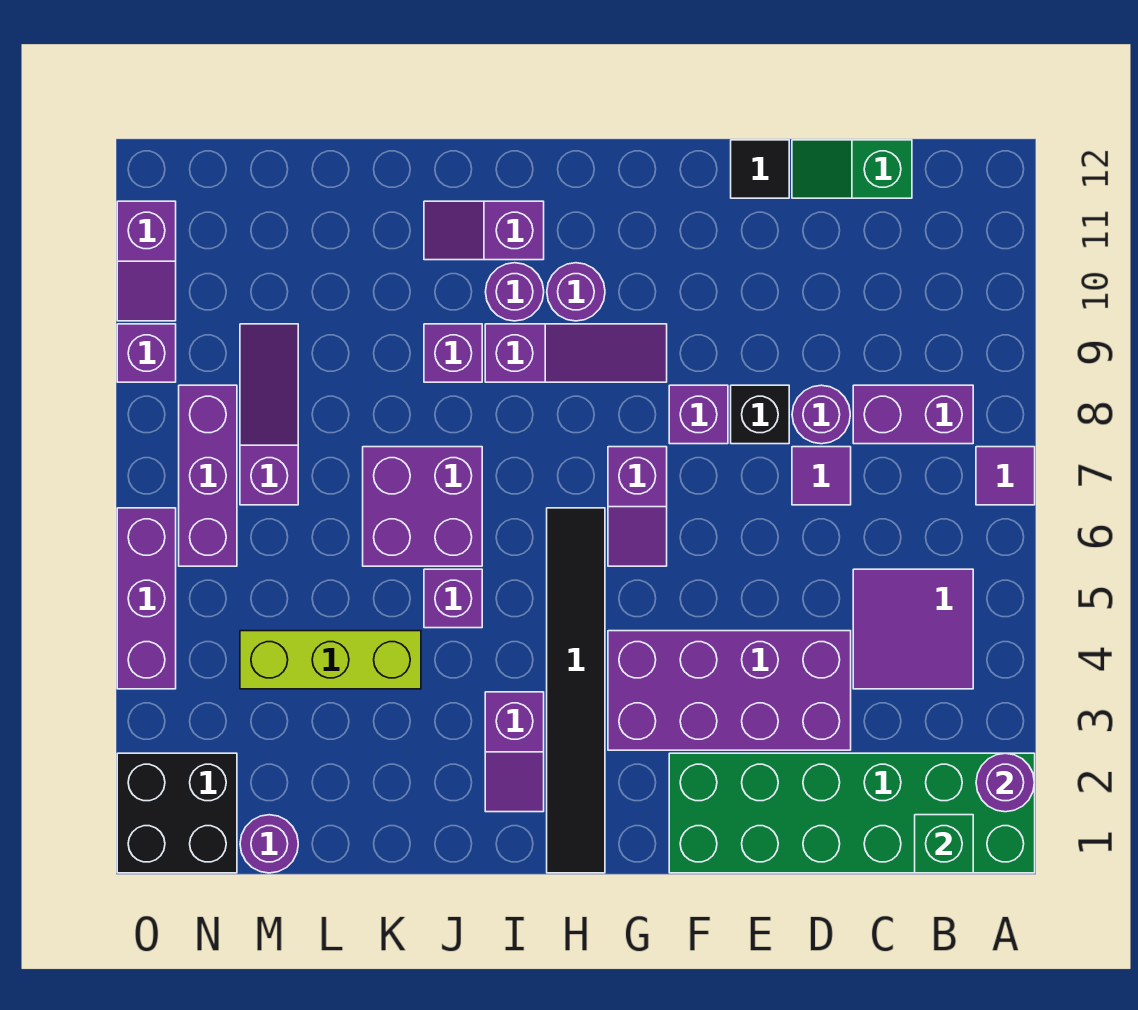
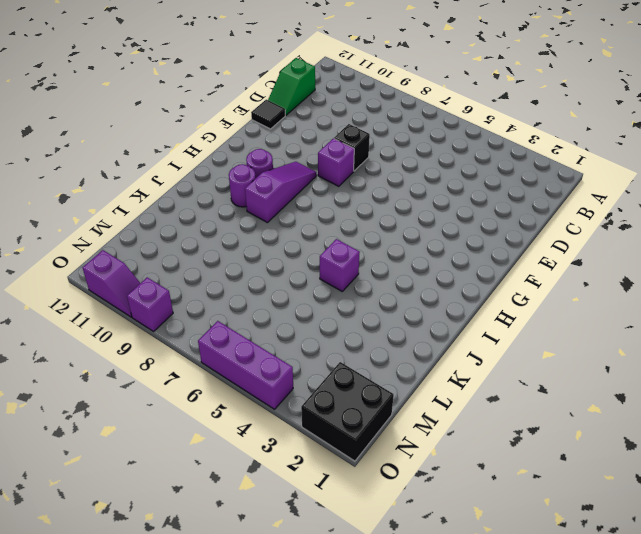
none -> green 2x6 brick [669,753,1035,873]
none -> purple 1x1 tile [976,447,1035,505]
none -> purple 2x2 tile [853,569,973,689]
none -> purple 1x2 brick [853,385,973,444]

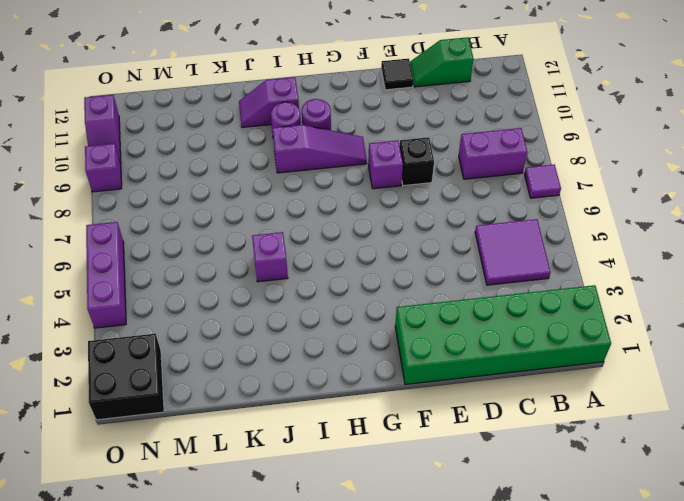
none -> purple 2x4 brick [608,631,851,750]
none -> purple 1x1 tile [792,447,851,505]
none -> purple 1x1 round brick [792,385,850,444]
none -> purple 1x2 slope [608,447,667,566]

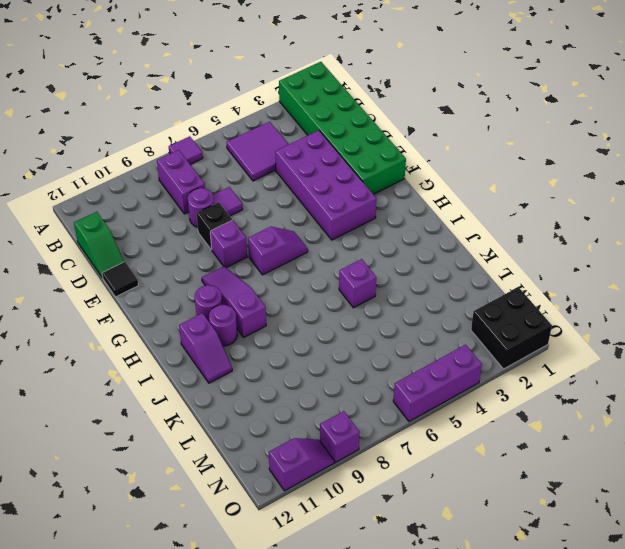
none -> black 1x6 tile [547,508,605,873]
none -> purple 1x2 slope [485,692,544,812]
none -> purple 2x2 brick [363,447,482,566]
none -> purple 1x1 brick [424,324,482,382]

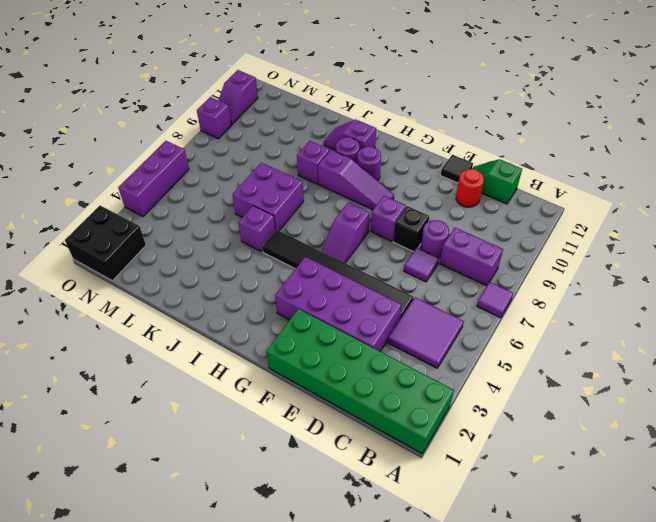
black 1x6 tile [262,229,413,319] -> black 1x6 tile turned to [547,508,605,873]
red 1x1 round brick [456,169,484,207] -> none
none -> purple 1x2 slope [485,692,544,812]
none -> lime 1x3 brick [240,631,421,689]
none -> purple 1x1 round brick [240,815,298,873]
none -> purple 1x3 slope [240,324,298,505]

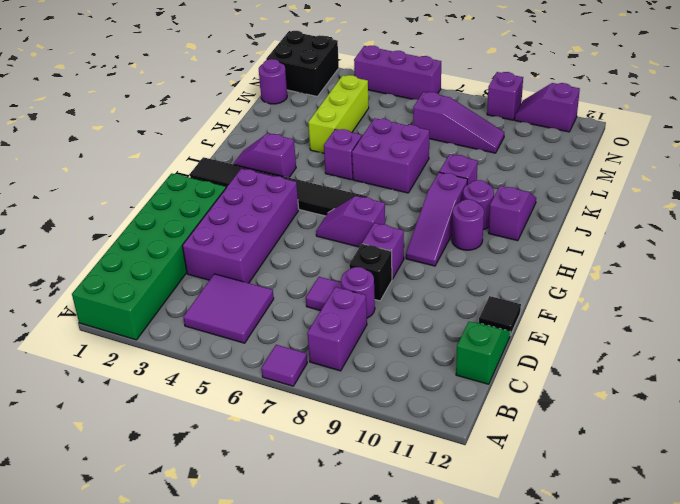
none -> purple 1x3 brick [179,385,237,566]
none -> purple 1x1 round brick [976,753,1034,812]
none -> green 1x1 brick [915,815,973,873]

